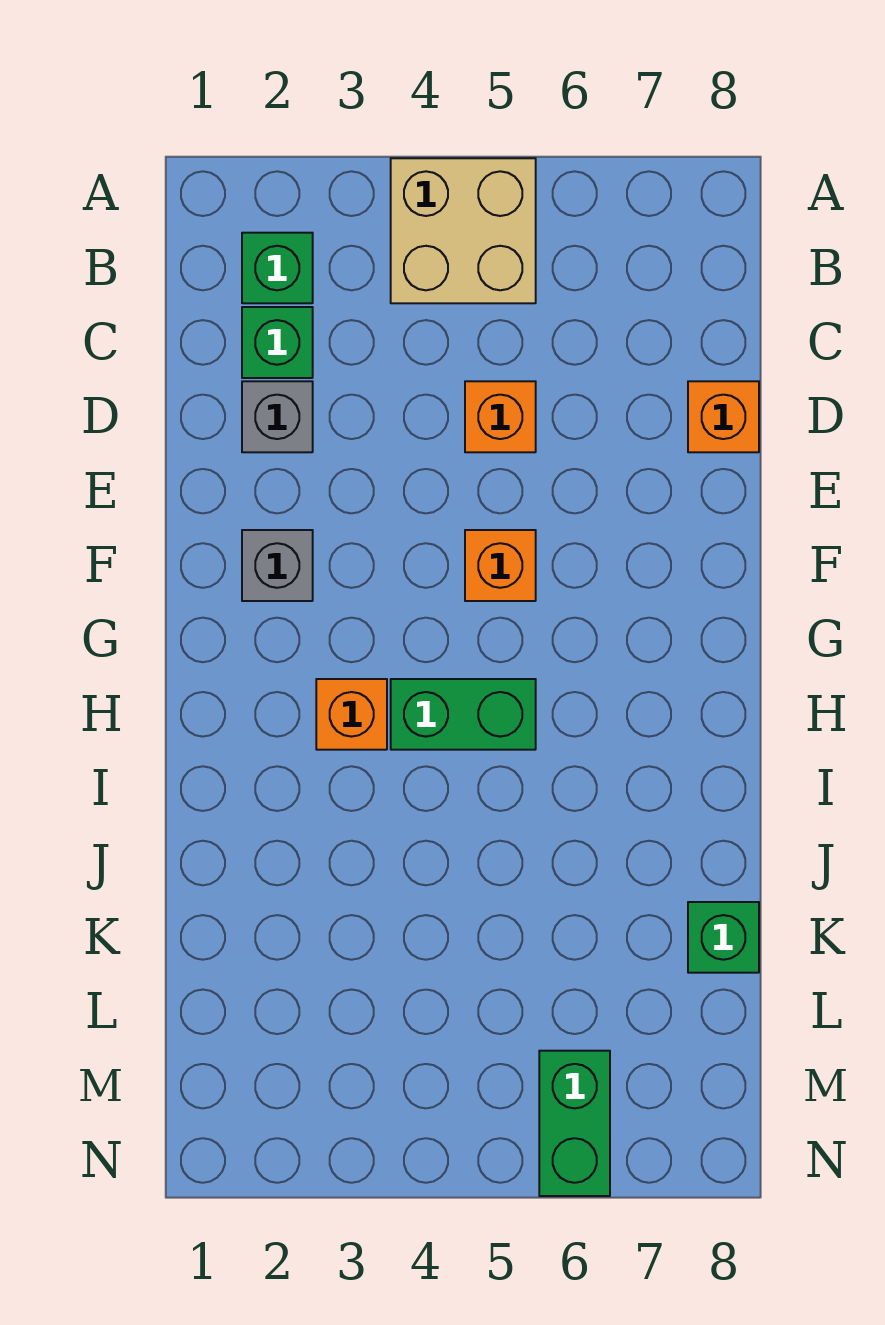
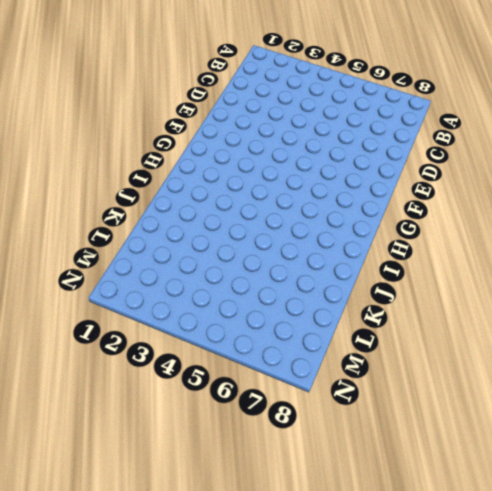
none -> tan 2x2 brick [391,158,536,303]
none -> green 1x1 brick [242,233,313,303]
none -> green 1x1 brick [242,307,313,378]

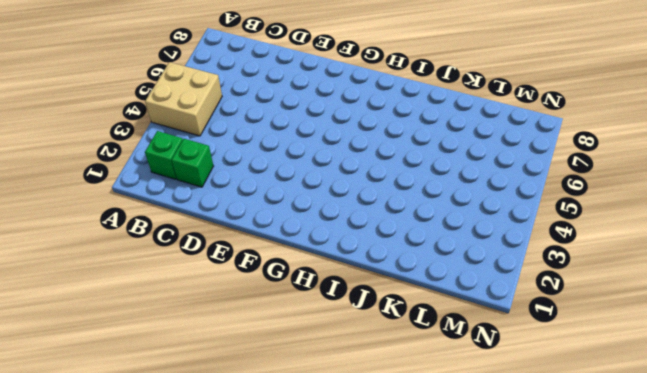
none -> grey 1x1 brick [242,381,313,452]
none -> orange 1x1 brick [465,381,536,452]
none -> orange 1x1 brick [688,381,759,452]

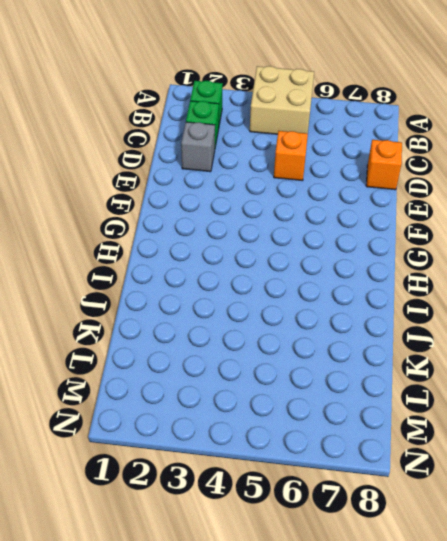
none -> grey 1x1 brick [242,530,313,601]
none -> orange 1x1 brick [465,530,536,601]
none -> orange 1x1 brick [316,679,387,750]

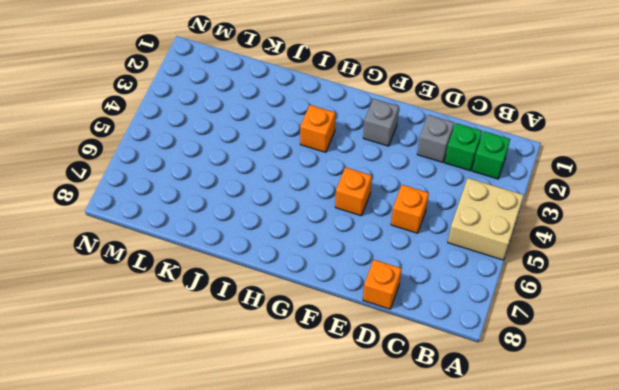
none -> green 1x2 brick [391,679,536,750]
none -> green 1x1 brick [688,902,759,973]
none -> green 1x2 brick [539,1051,610,1196]

